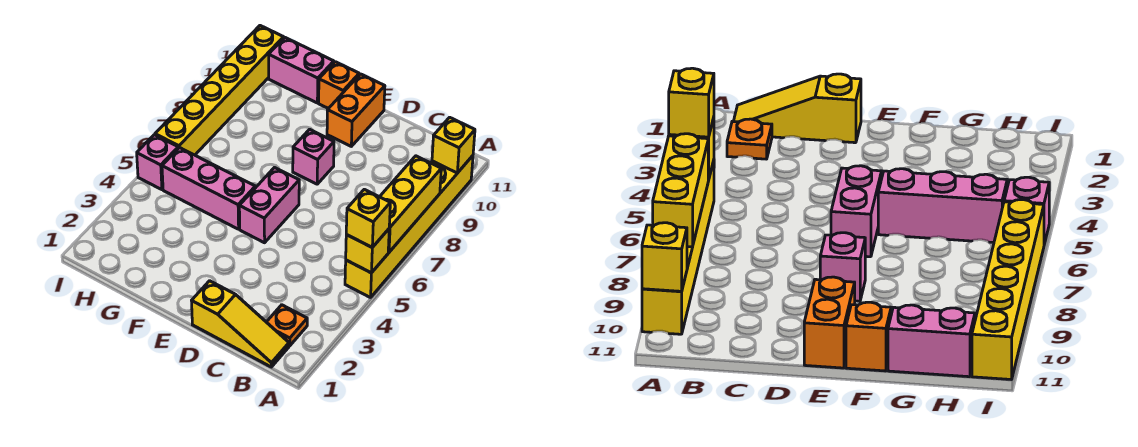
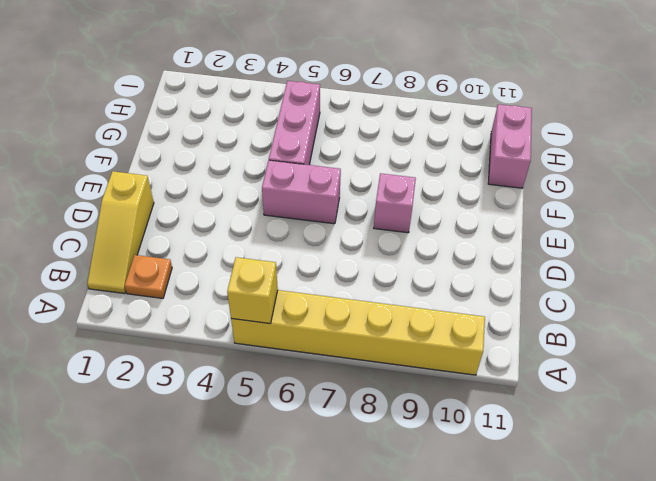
none -> orange 1x2 brick [327,74,385,146]
none -> orange 1x1 brick [319,62,359,109]
none -> pink 1x1 brick [137,135,178,190]

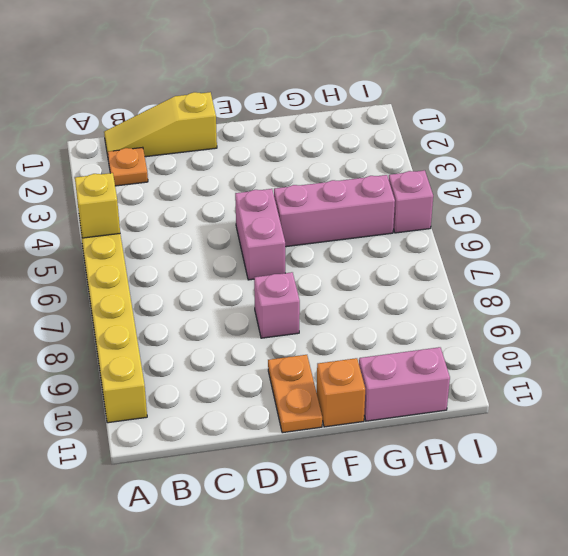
orange 1x2 plate [268,355,322,433] -> orange 1x2 brick [327,74,385,146]
none -> yellow 1x6 brick [155,26,284,155]
none -> yellow 1x3 brick [380,156,441,252]
none -> yellow 1x1 brick [432,117,475,173]

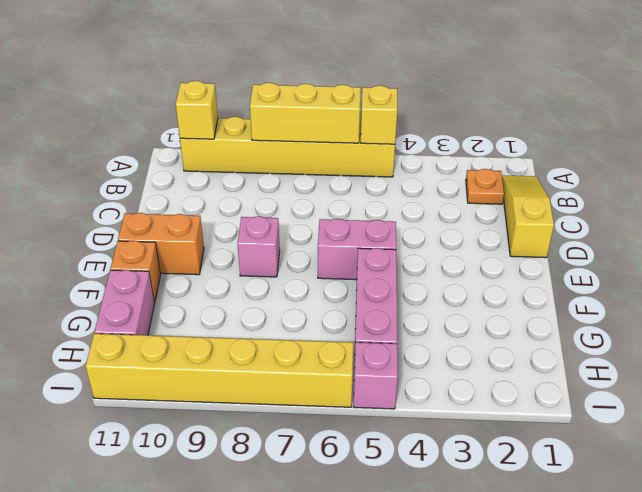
none -> yellow 1x1 brick [346,189,390,247]

